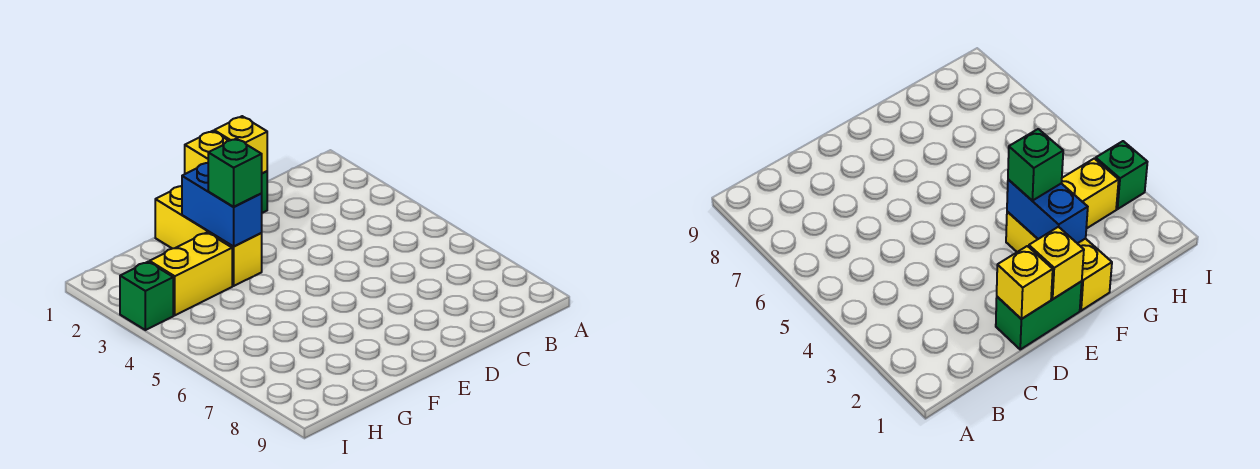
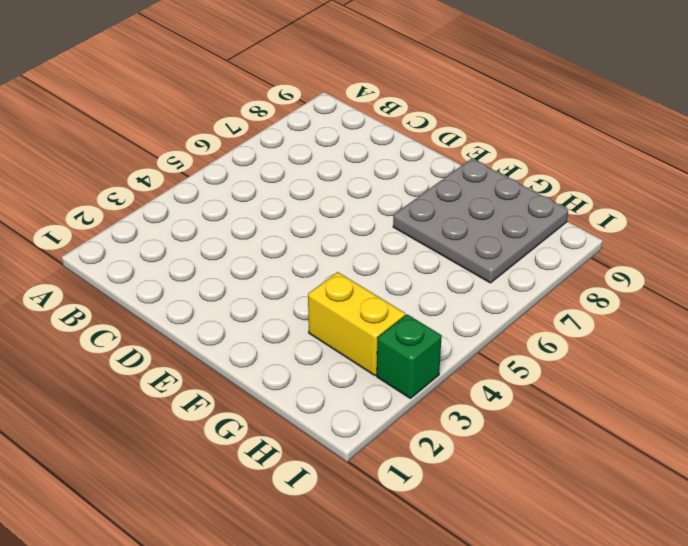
grey 3x3 plate [393,159,568,283] -> none
none -> green 1x2 brick [996,281,1082,349]
none -> yellow 1x3 brick [155,186,262,286]

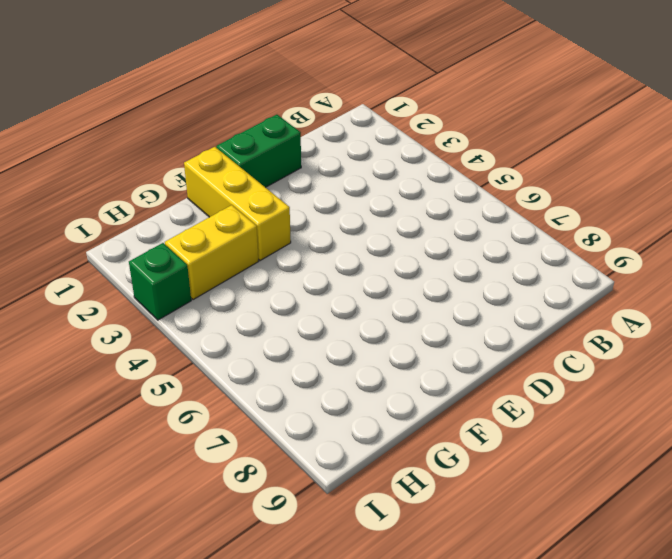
none -> yellow 1x1 brick [214,116,267,173]
none -> yellow 1x1 brick [185,131,229,174]

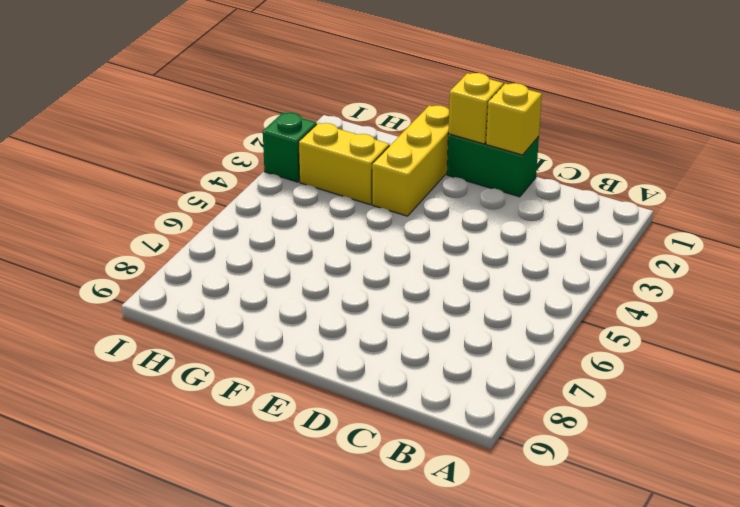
none -> blue 1x2 brick [182,163,262,247]
none -> green 1x1 brick [208,139,262,207]

